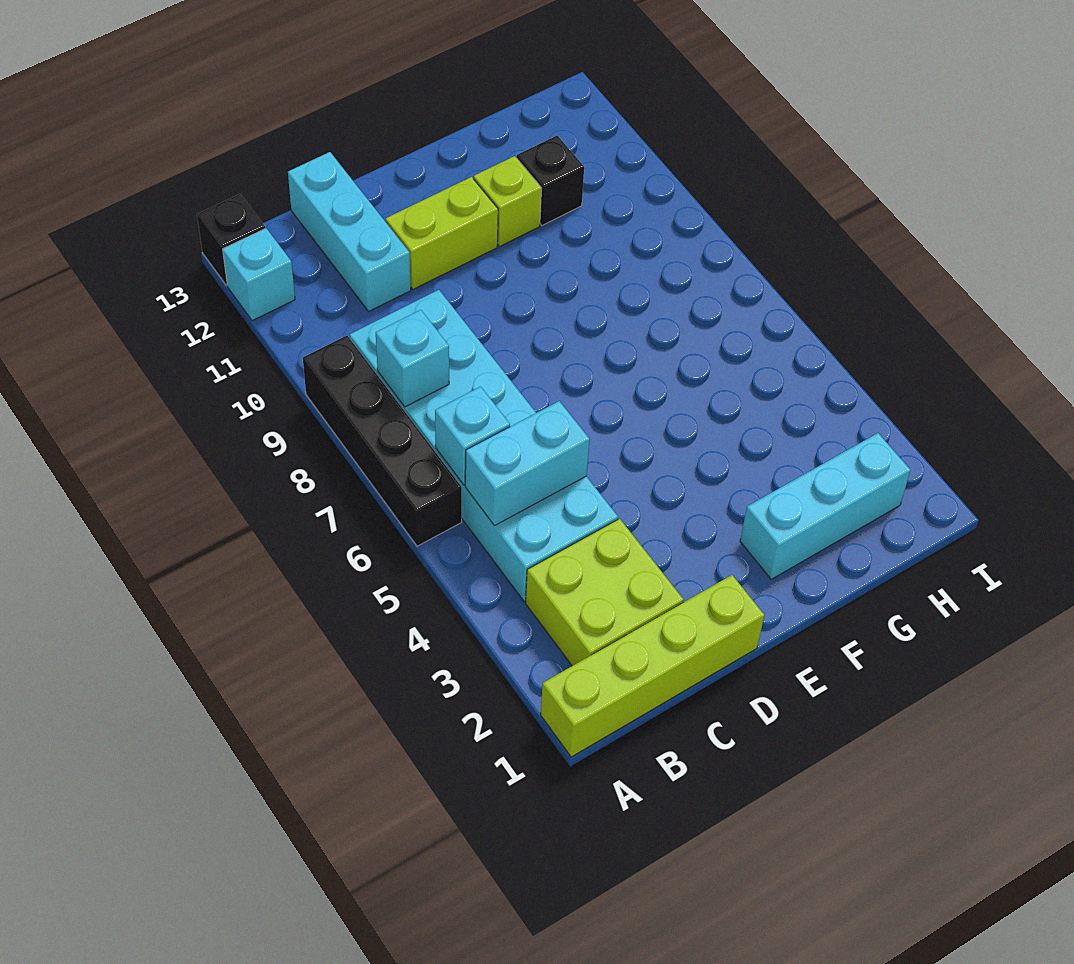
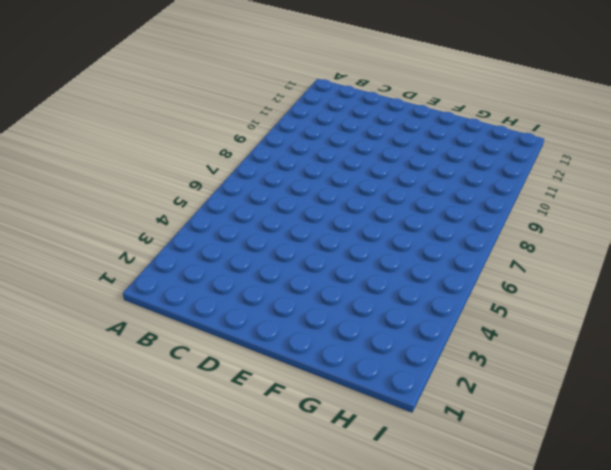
none -> lime 1x4 brick [541,575,764,757]
none -> black 1x4 brick [303,336,462,546]
none -> cyan 1x1 brick [223,228,295,321]

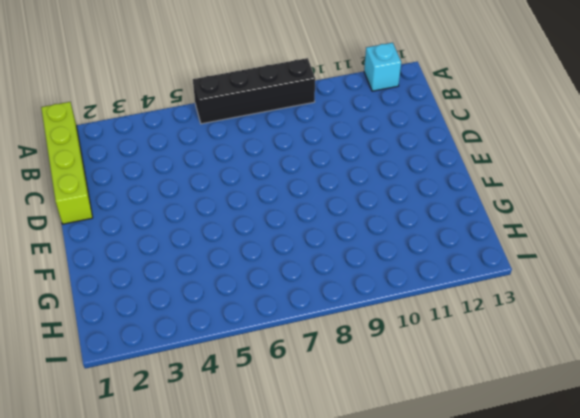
none -> black 1x1 brick [197,194,265,286]
none -> lime 2x2 brick [526,519,683,666]
none -> cyan 2x6 brick [350,290,618,601]

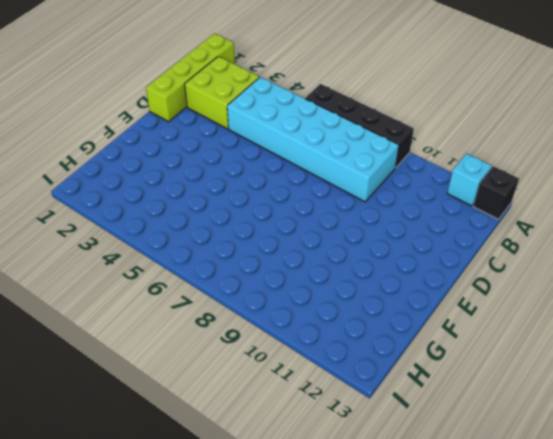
none -> cyan 1x3 brick [288,152,411,311]
none -> lime 1x2 brick [386,177,498,289]
none -> cyan 1x3 brick [740,433,911,579]

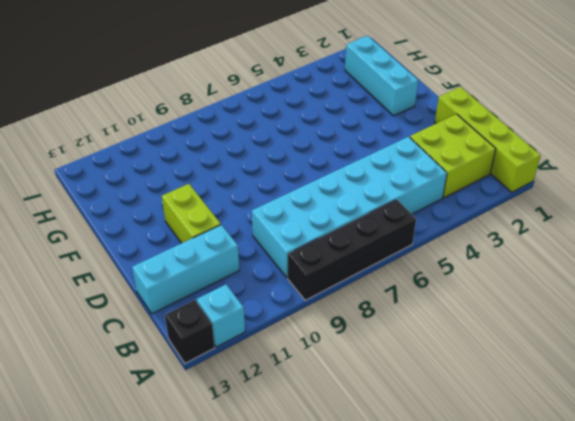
none -> lime 1x1 brick [474,156,542,247]
none -> black 1x1 brick [517,136,584,225]
none -> cyan 1x2 brick [465,401,590,526]

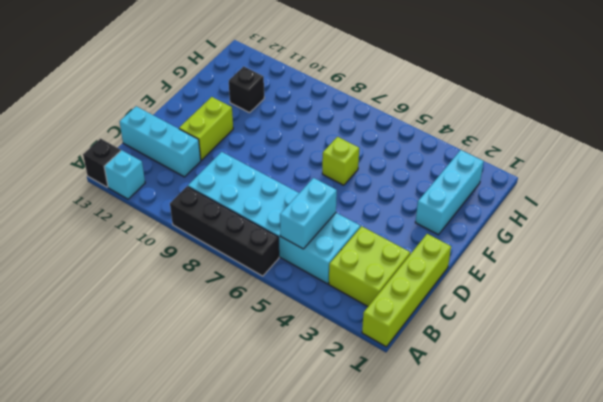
lime 1x1 brick [322,137,359,185] -> lime 1x1 brick moved to [474,156,542,247]
none -> cyan 1x1 brick [435,386,510,485]
none -> cyan 1x1 brick [376,310,449,407]

